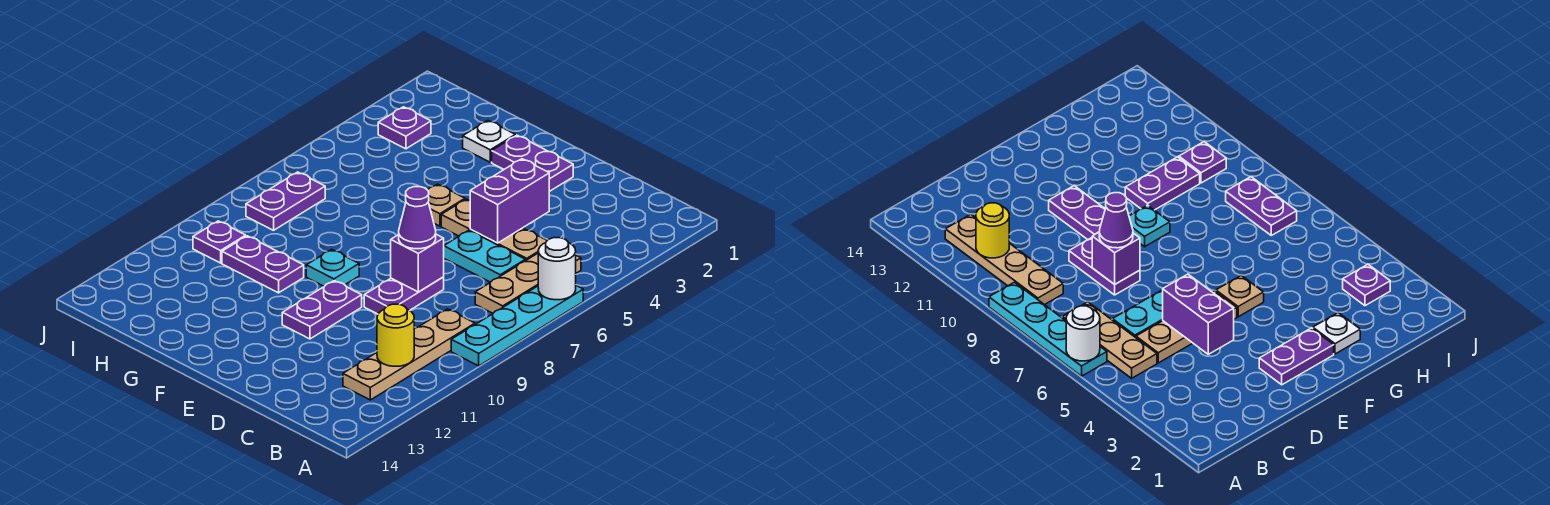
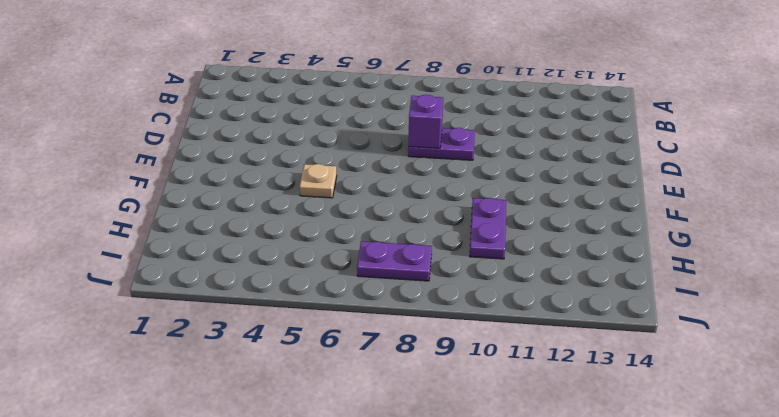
none -> cyan 1x4 plate [451,286,583,366]
none -> tan 1x3 plate [475,253,581,313]
none -> tan 1x4 plate [343,309,475,400]

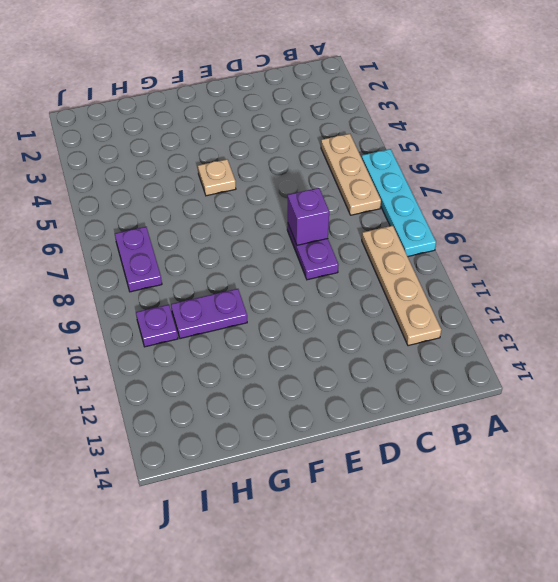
none -> tan 1x3 plate [441,199,547,261]
none -> cyan 1x2 plate [444,230,525,282]
none -> purple 1x2 plate [492,135,573,192]

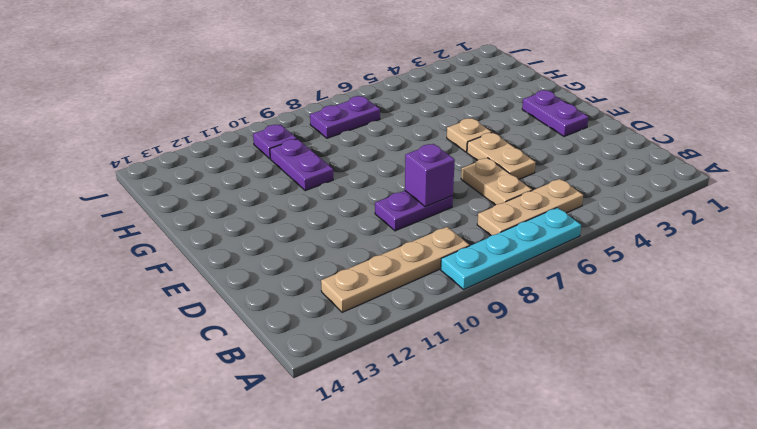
tan 1x2 plate [461,158,532,205] -> cyan 1x2 plate [444,230,525,282]
tan 1x2 plate [467,133,536,180] -> tan 1x3 plate [441,199,547,261]
none -> purple 1x2 plate [282,281,362,339]
none -> cyan 1x1 plate [306,249,359,286]
none -> white 1x1 plate [463,120,515,162]

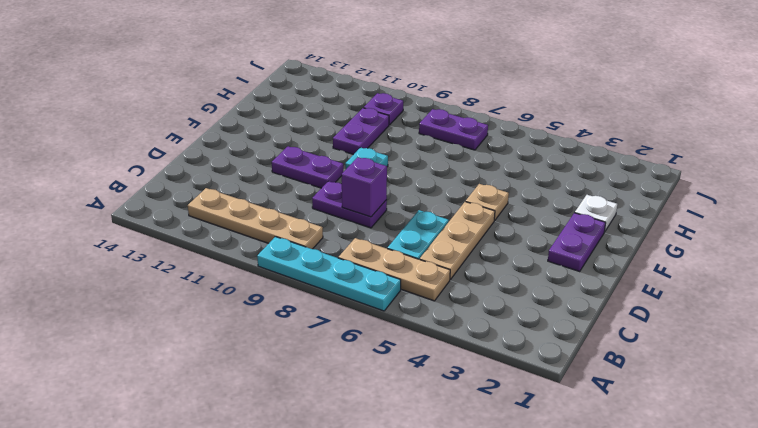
none -> purple 1x1 plate [378,107,431,149]
none -> white 1x1 round brick [538,238,576,300]
none -> yellow 1x1 round brick [377,304,414,366]

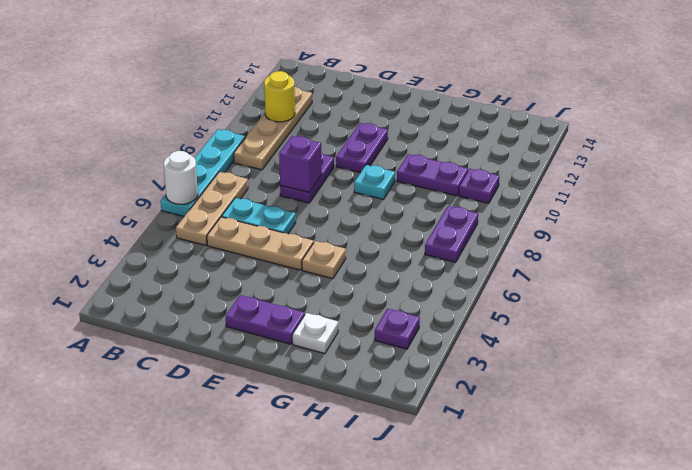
none -> purple 1x2 brick [470,159,549,243]
none -> purple 1x1 cone [399,187,436,249]

